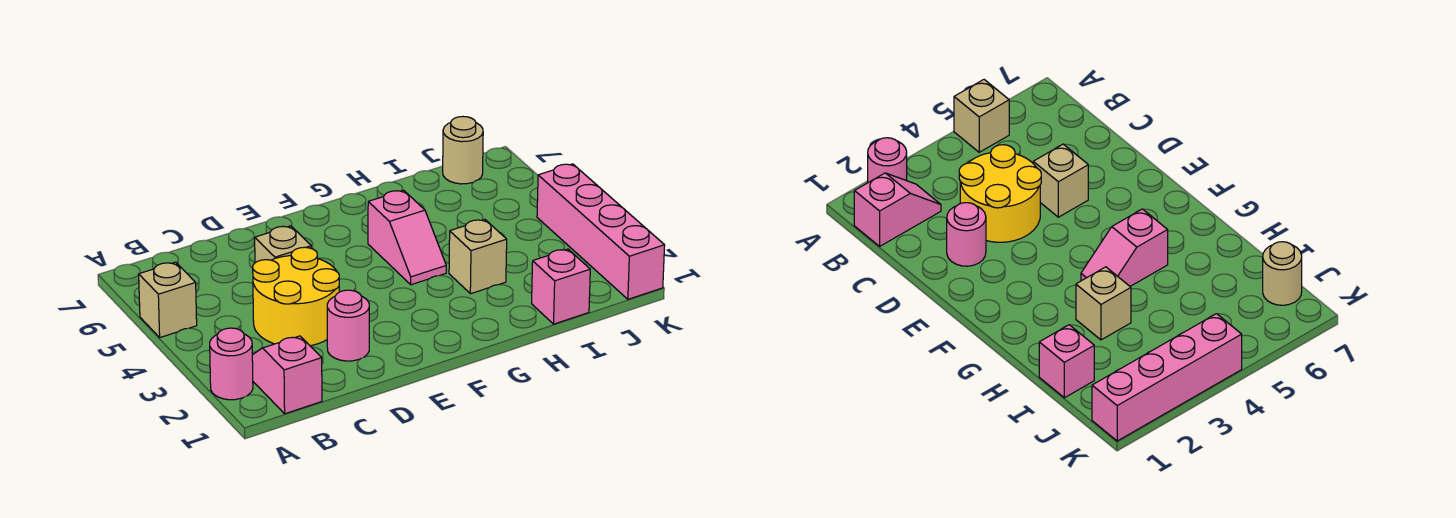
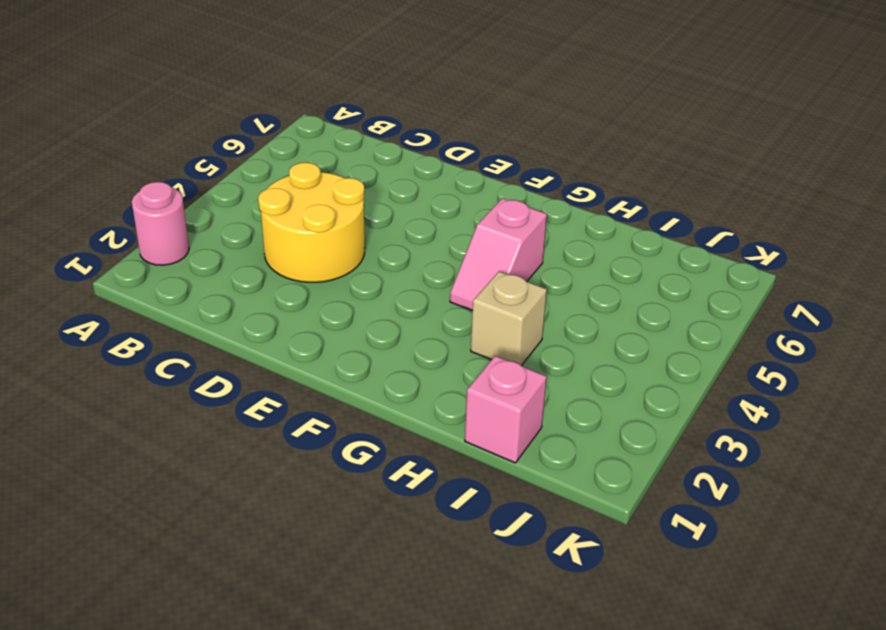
none -> tan 1x1 brick [139,262,197,337]
none -> pink 1x2 slope [252,336,322,414]

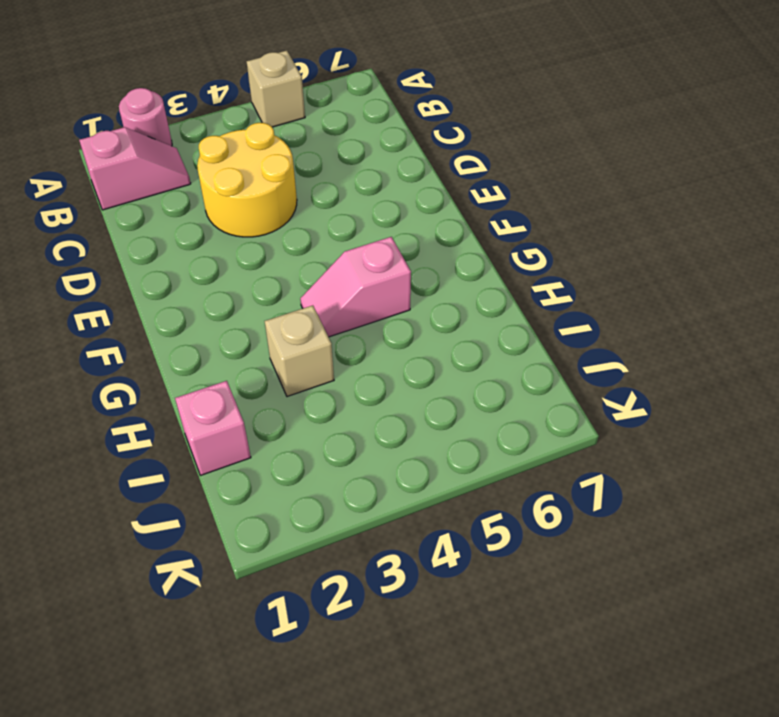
none -> pink 1x1 round brick [327,290,369,361]
none -> tan 1x1 brick [255,226,311,263]

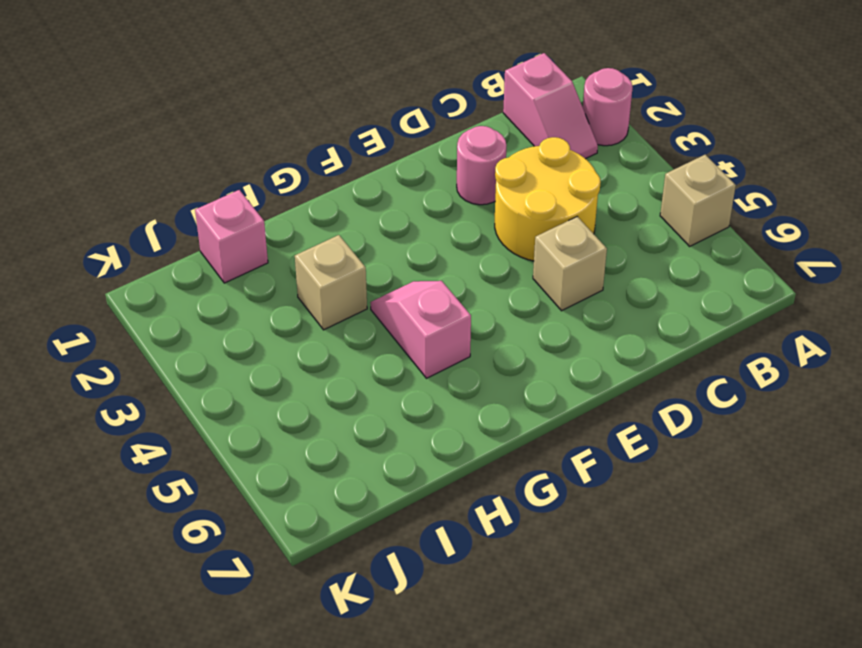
none -> tan 1x1 round brick [443,117,483,184]
none -> pink 1x4 brick [537,164,665,299]

